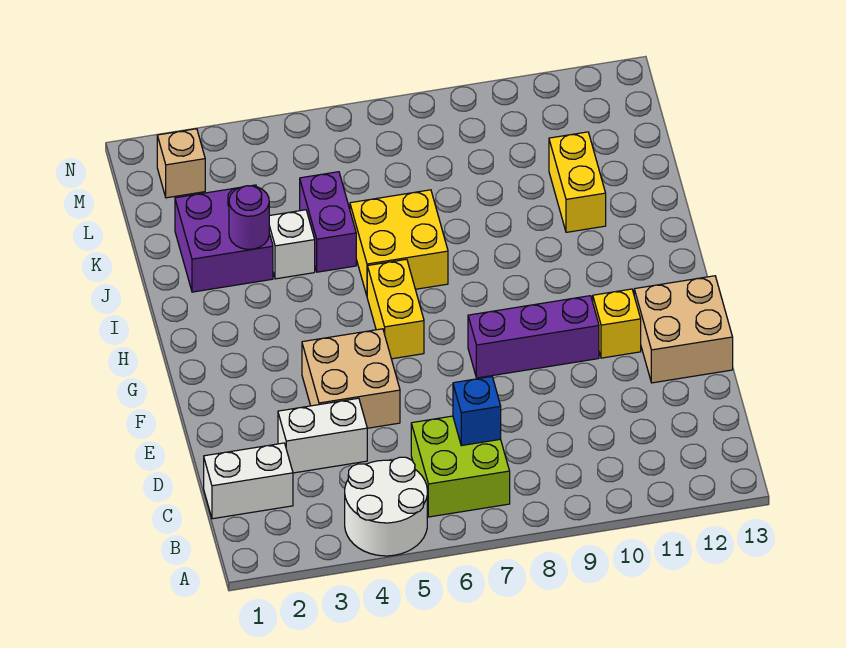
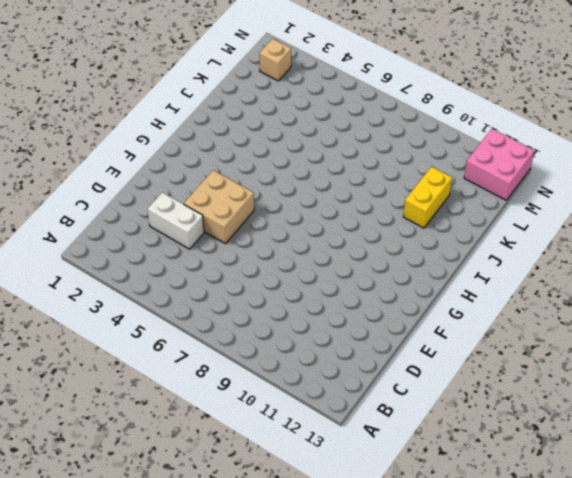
pink 2x2 brick [464,129,534,200] -> none
none -> white 2x2 round brick [345,457,427,556]
none -> lime 2x2 brick [411,416,510,517]
none -> white 1x2 brick [204,443,293,519]

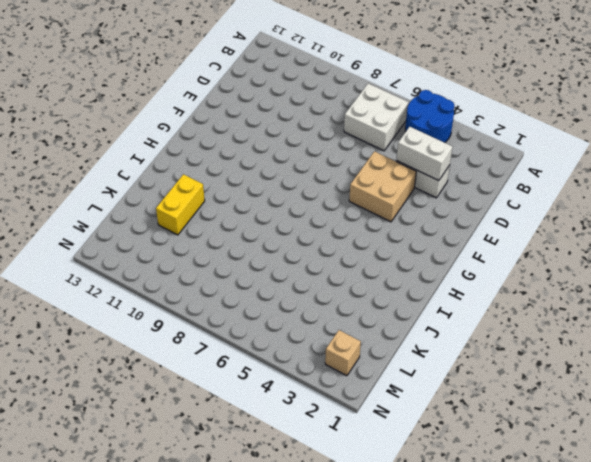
blue 2x2 round brick [405,90,454,143] -> white 2x2 round brick [345,457,427,556]
white 2x2 brick [344,83,409,151] -> lime 2x2 brick [411,416,510,517]
white 1x2 brick [396,127,453,181] -> white 1x2 brick moved to [204,443,293,519]
none -> tan 2x2 brick [634,276,733,383]
none -> purple 1x3 brick [468,296,599,378]
none -> yellow 1x1 brick [593,289,641,358]

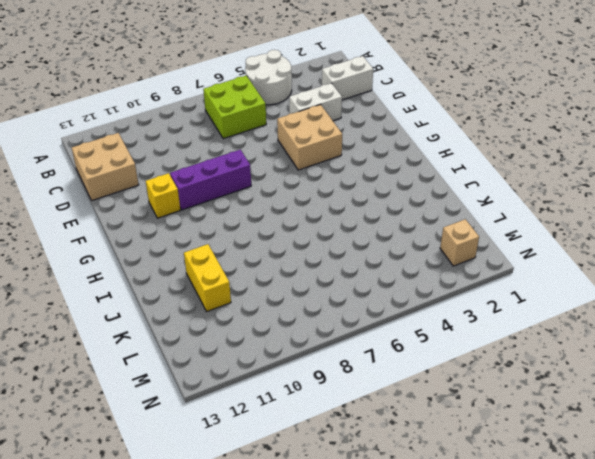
tan 2x2 brick [72,133,139,200] -> tan 2x2 brick moved to [634,276,733,383]
none -> yellow 1x2 brick [367,259,424,359]
none -> yellow 2x2 brick [350,190,448,295]
none -> purple 2x2 brick [175,185,273,292]

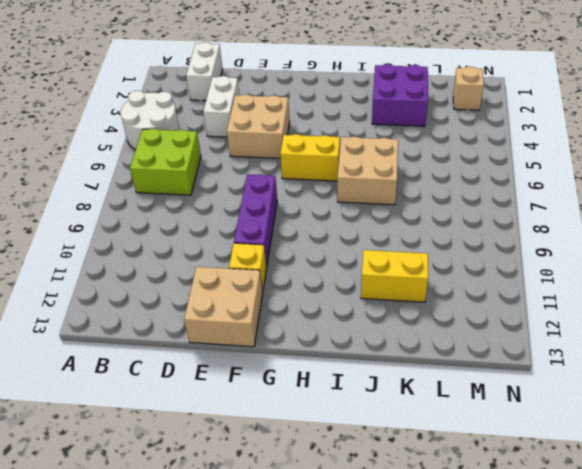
tan 2x2 brick [337,137,398,205] -> yellow 2x2 brick [350,190,448,295]
none -> white 1x1 brick [269,210,315,279]
none -> purple 1x2 brick [300,172,356,272]
none -> blue 1x1 brick [453,377,501,446]

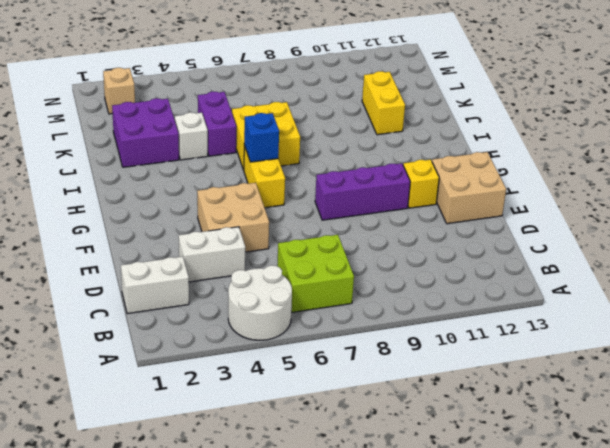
blue 1x1 brick [244,113,279,162] -> blue 1x1 brick moved to [453,377,501,446]
none -> purple 1x1 round brick [229,186,269,249]

